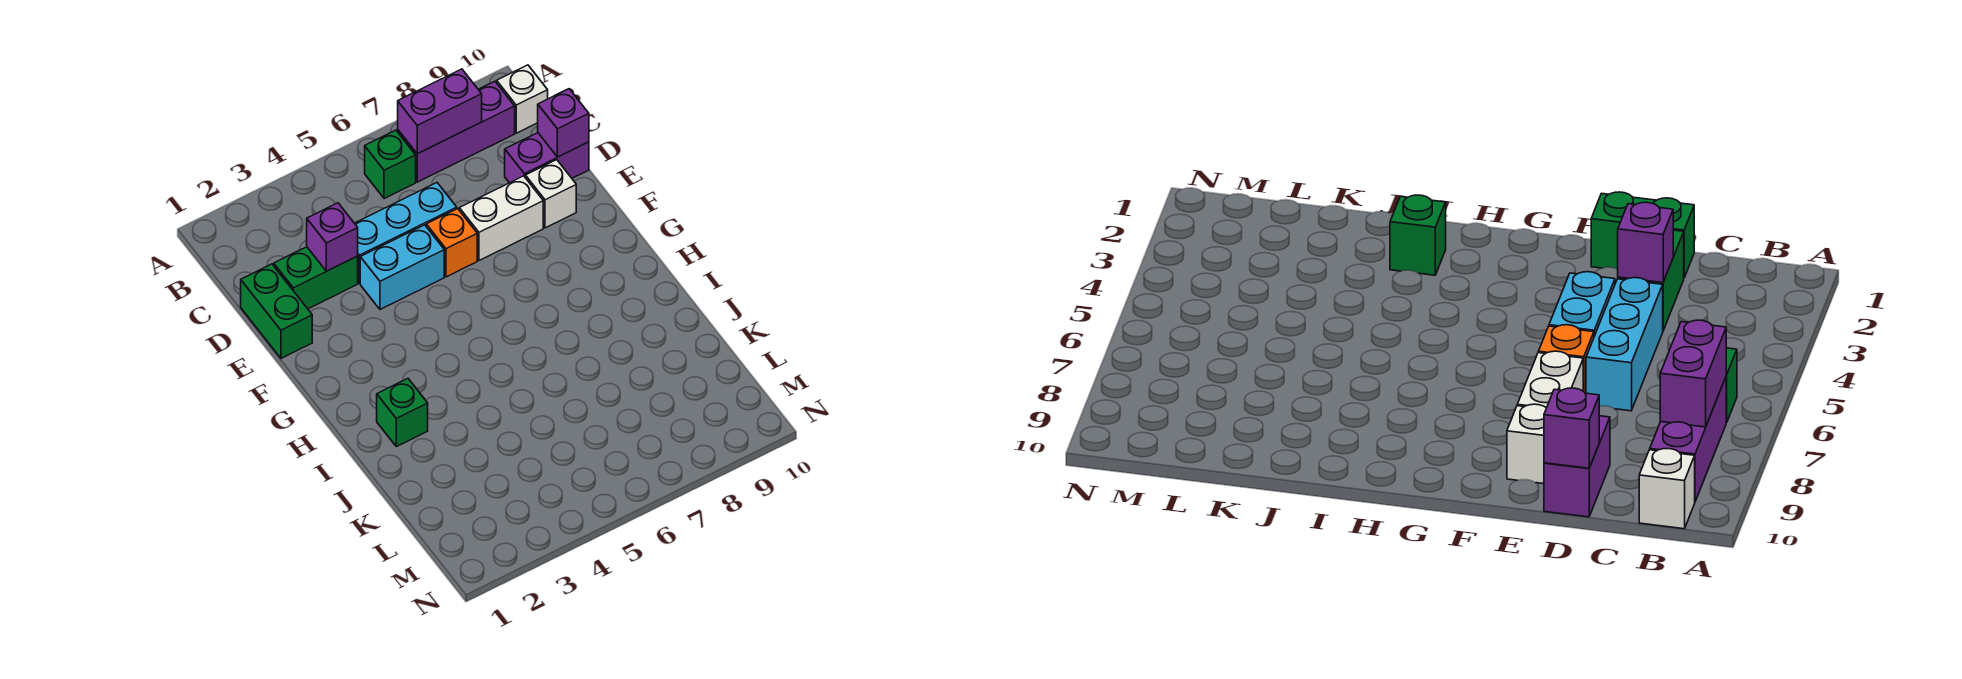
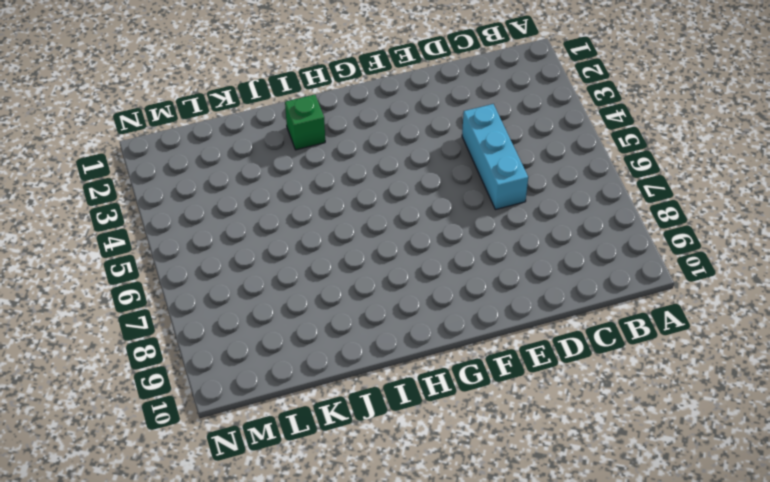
none -> green 1x1 brick [365,130,416,199]
none -> purple 1x3 brick [398,81,515,182]
none -> white 1x1 brick [497,65,548,133]

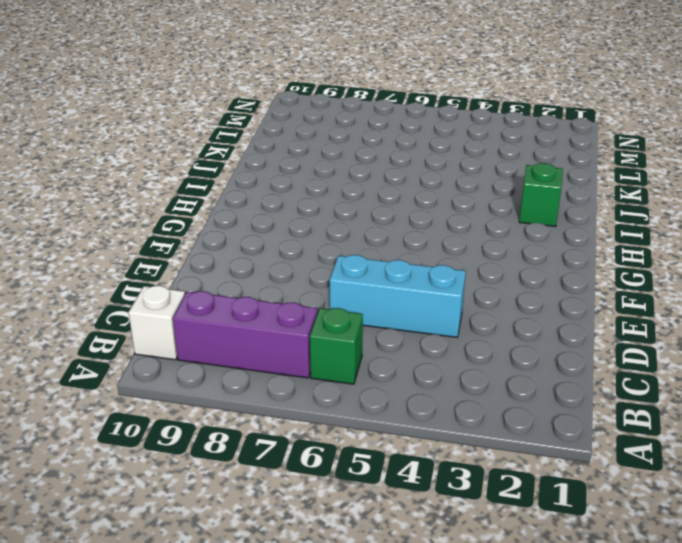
none -> green 1x2 brick [241,264,312,358]
none -> green 1x2 brick [274,247,358,309]
none -> purple 1x2 brick [505,133,589,183]

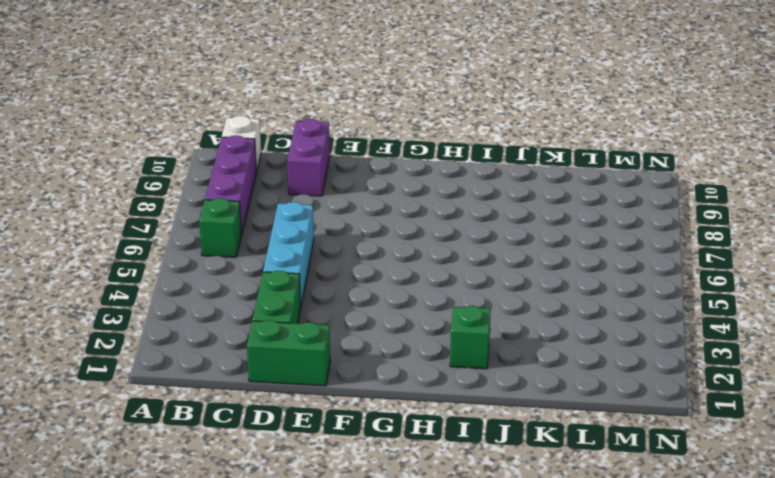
none -> cyan 1x2 brick [360,225,444,309]
none -> orange 1x1 brick [426,209,477,277]
none -> white 1x2 brick [459,176,543,261]

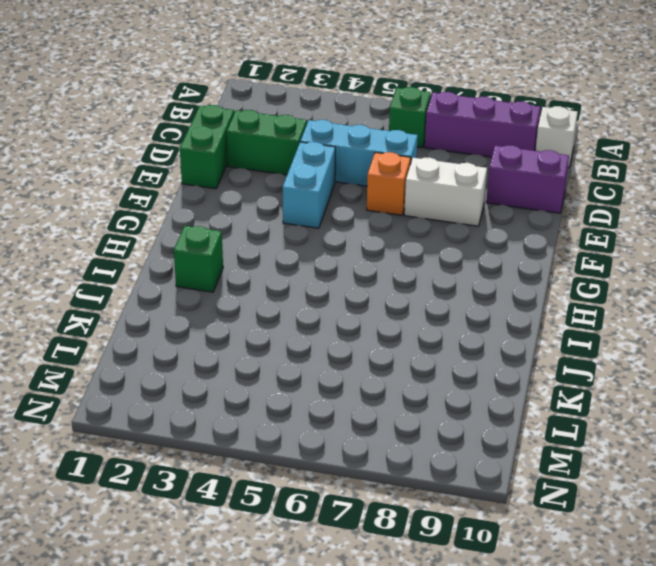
cyan 1x2 brick [283,142,335,228] -> cyan 1x2 brick turned to [360,225,444,309]
none -> white 1x1 brick [525,160,576,228]
none -> purple 1x2 brick [398,69,482,154]
none -> purple 1x1 brick [307,203,358,271]

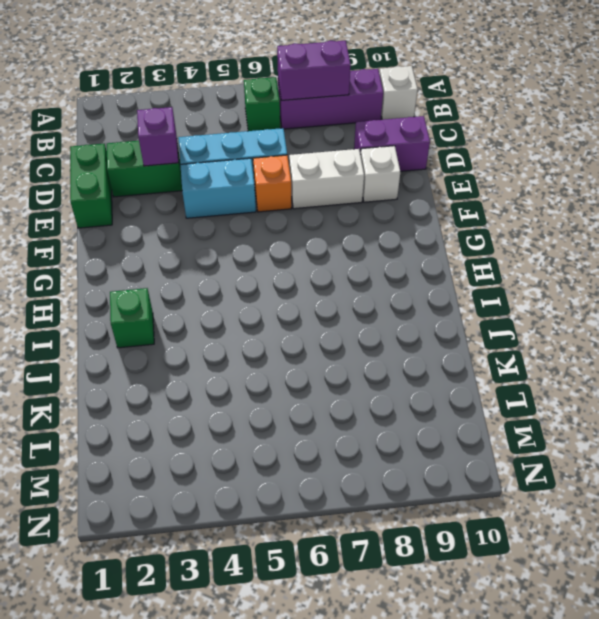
none -> purple 1x1 brick [538,89,589,157]

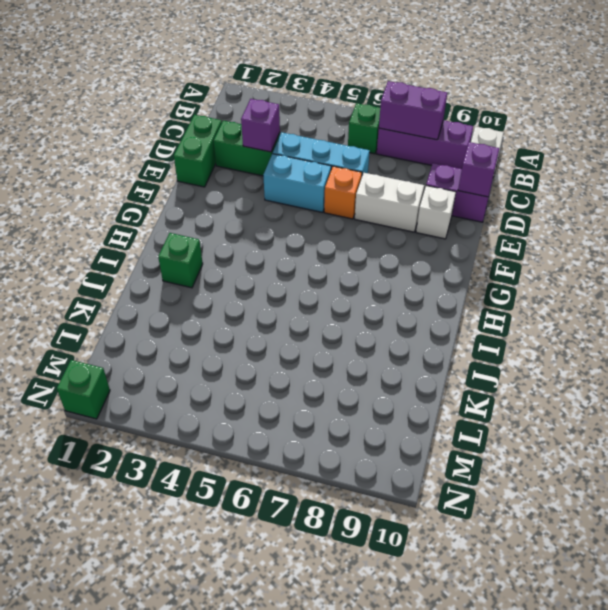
green 1x1 brick [57,360,110,419] -> none

